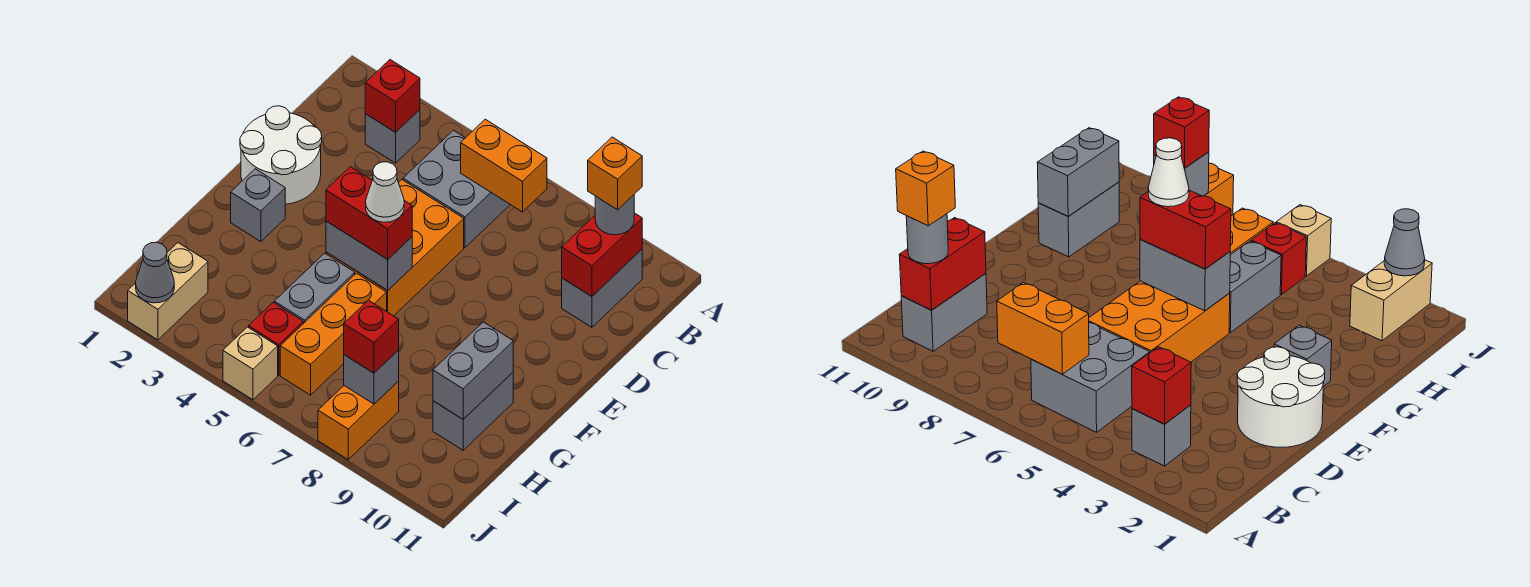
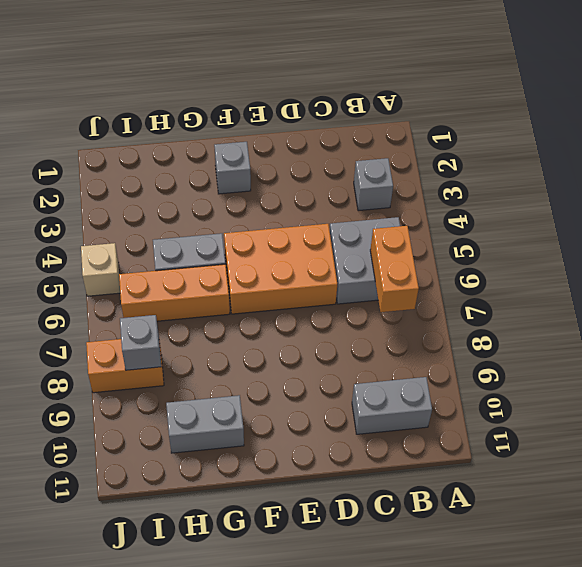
none -> white 2x2 round brick [240,106,322,204]
none -> tan 1x2 brick [128,243,208,340]
none -> red 1x1 brick [249,303,303,375]

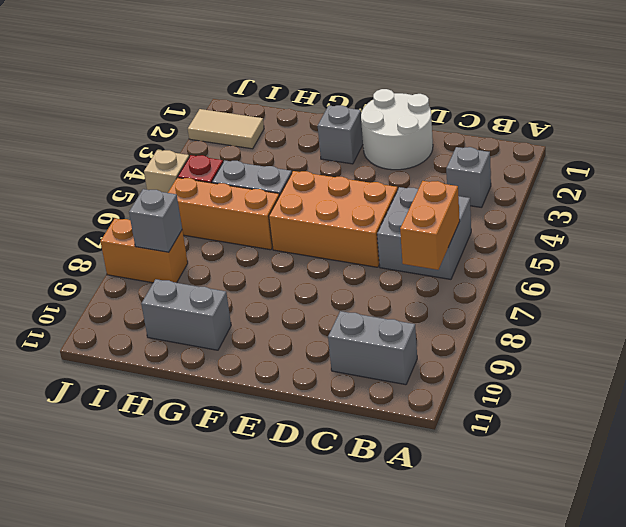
tan 1x2 tile [188,109,264,149] -> tan 1x2 brick [128,243,208,340]
none -> red 1x1 brick [365,60,420,132]
none -> red 1x2 brick [562,213,642,296]
none -> grey 1x2 brick [326,221,412,290]

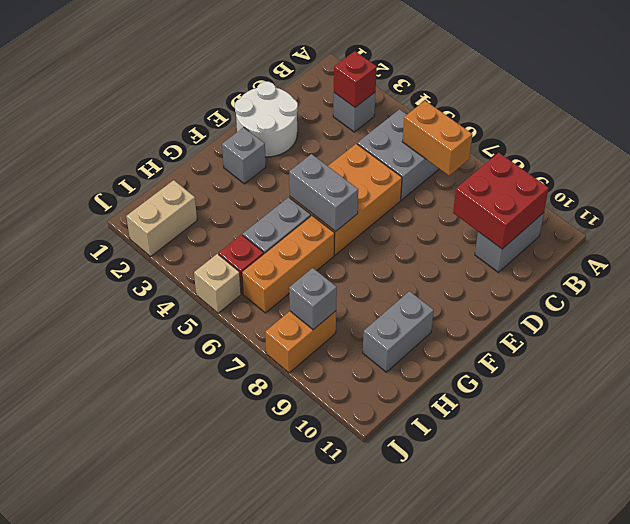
red 2x2 brick [453,153,549,249] -> red 1x2 brick [562,213,642,296]
none -> grey 1x2 brick [433,322,513,419]
none -> grey 1x1 cone [136,242,174,303]
none -> grey 1x1 round brick [595,195,634,235]

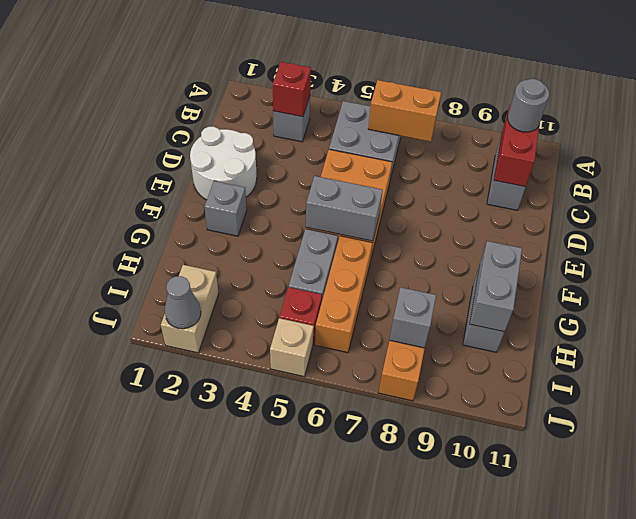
none -> red 1x2 brick [326,167,412,259]
none -> red 1x1 brick [344,300,399,373]
none -> orange 1x1 brick [588,137,642,210]

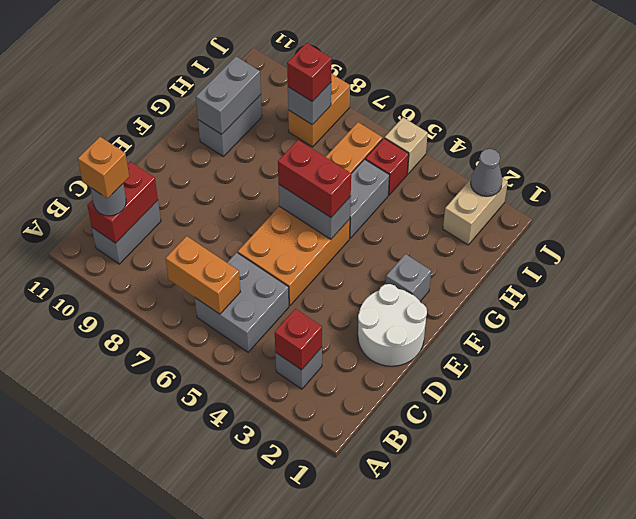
none -> white 1x1 cone [366,162,404,222]

